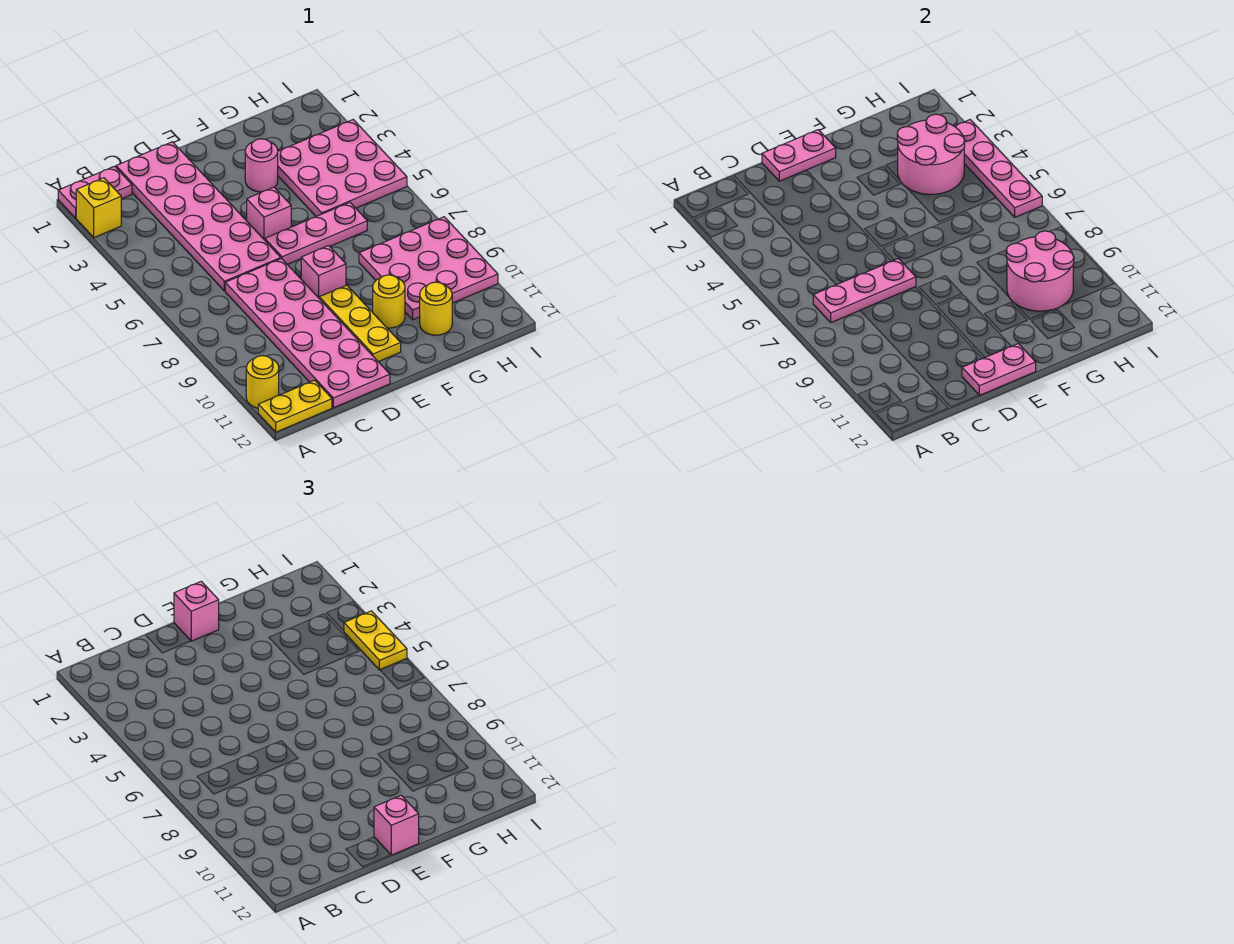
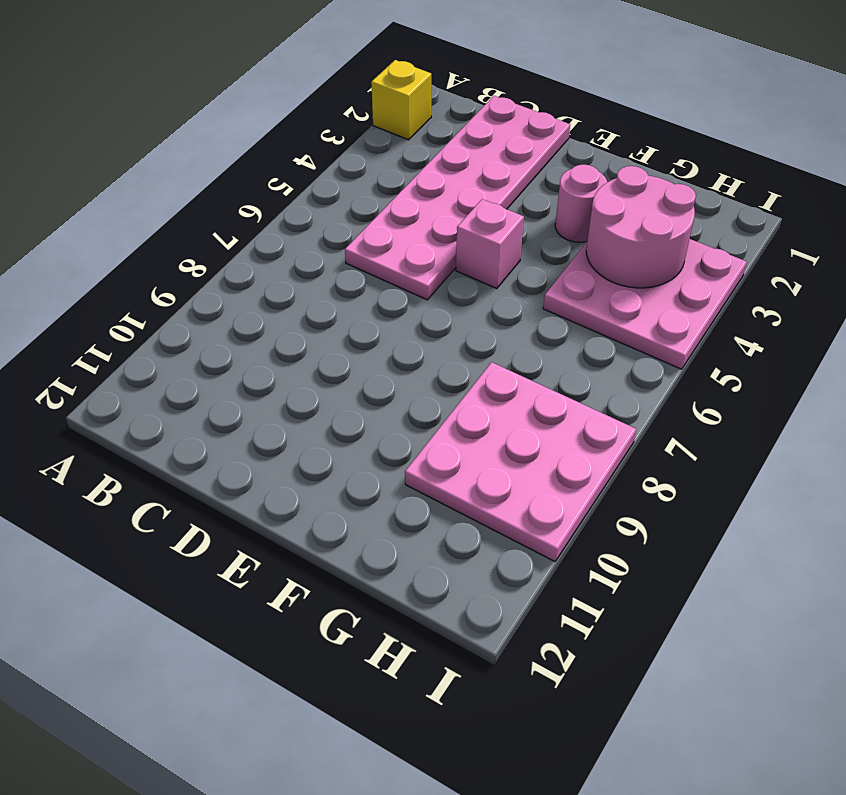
none -> pink 1x2 plate [58,166,132,218]
none -> yellow 1x1 round brick [246,356,279,408]
none -> yellow 1x2 plate [258,380,332,432]

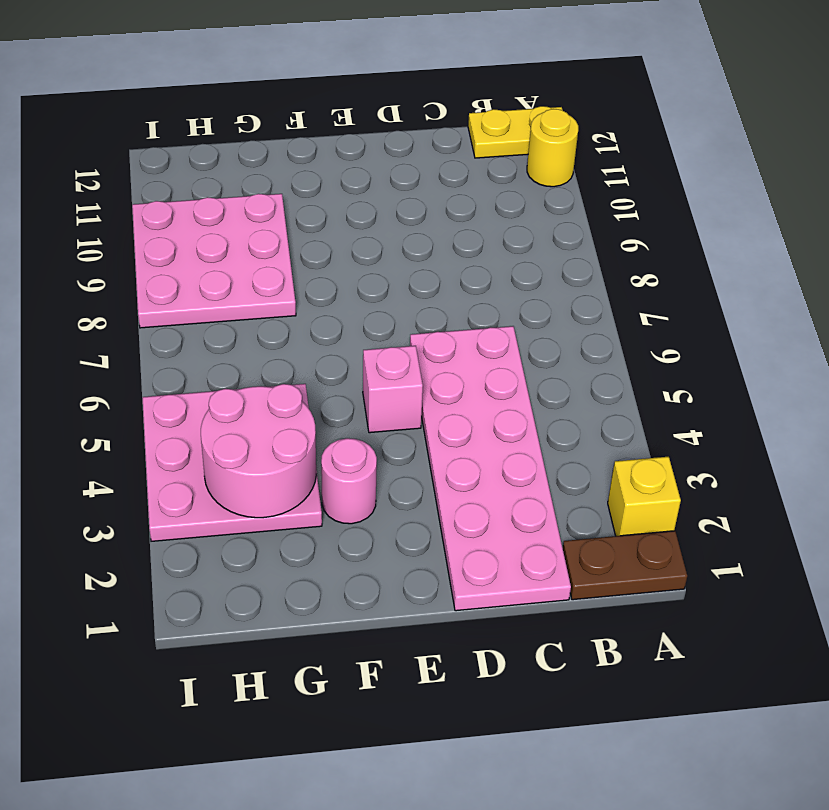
brown 1x2 plate [563,531,687,600] -> pink 1x2 plate [58,166,132,218]
none -> pink 2x6 plate [225,259,390,408]
none -> pink 1x3 plate [265,202,367,264]
none -> pink 1x1 brick [301,246,346,298]

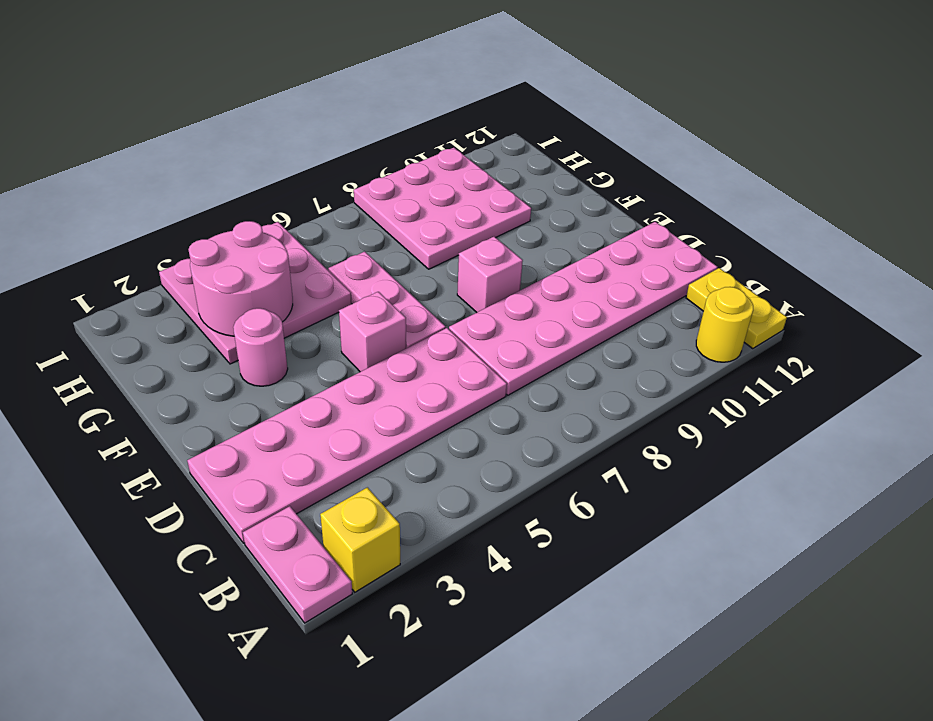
none -> yellow 1x3 plate [319,285,401,362]
none -> yellow 1x1 round brick [373,275,405,328]
none -> yellow 1x1 round brick [420,282,452,335]

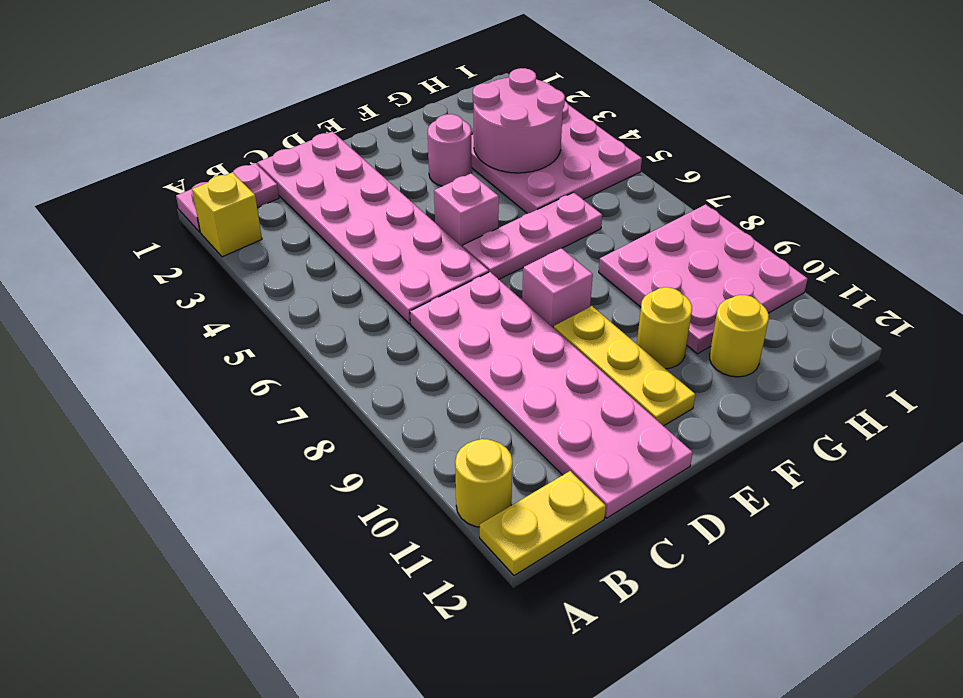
none -> pink 1x3 plate [813,259,916,323]
none -> pink 1x2 plate [762,130,836,181]
none -> pink 1x2 plate [962,344,1036,395]

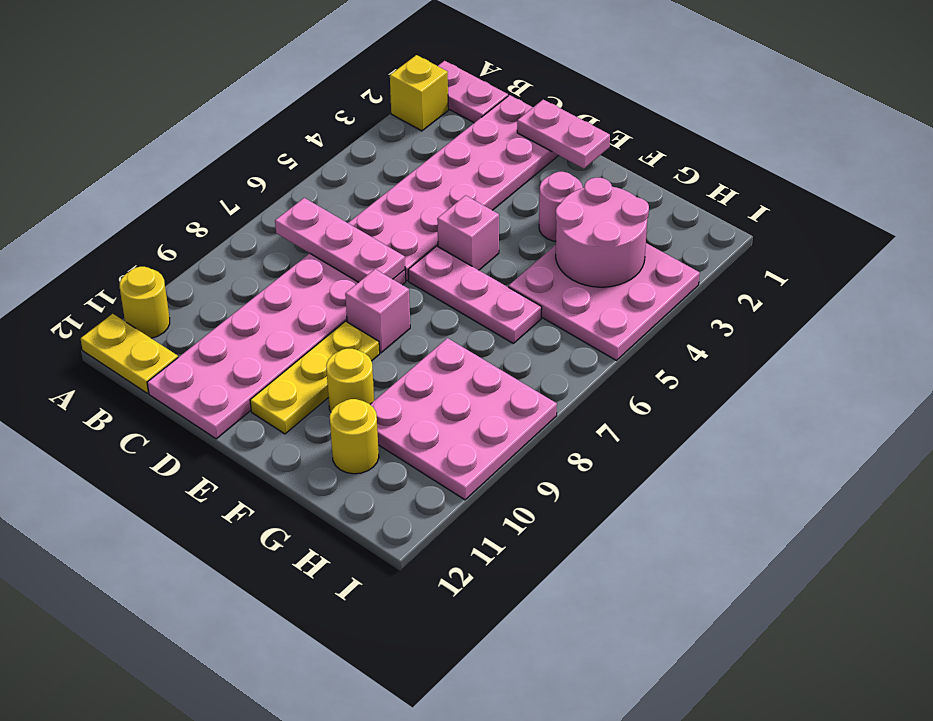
none -> pink 1x2 plate [962,344,1036,395]
none -> pink 2x2 round brick [1006,231,1074,311]
none -> pink 1x4 plate [954,120,1042,217]

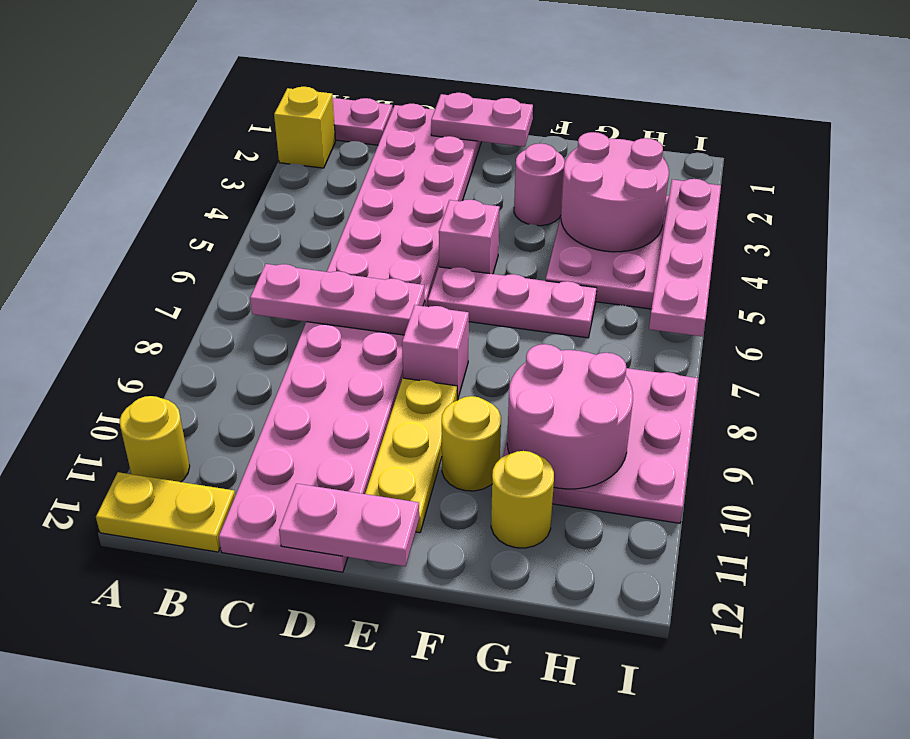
none -> pink 1x1 brick [174,581,219,641]
none -> pink 1x1 brick [374,795,419,855]
none -> yellow 1x2 plate [344,611,407,670]

